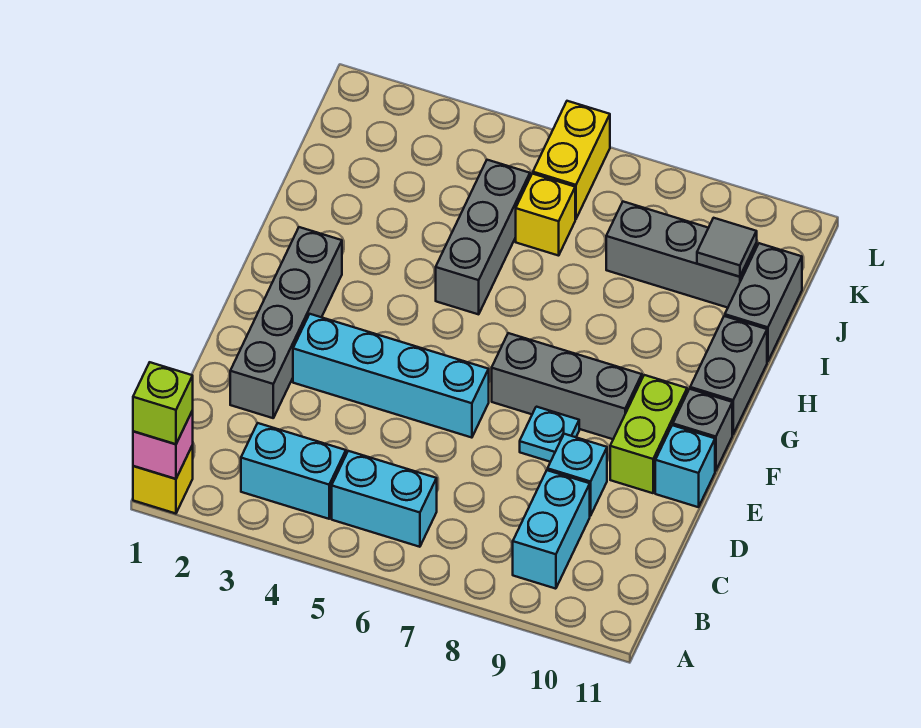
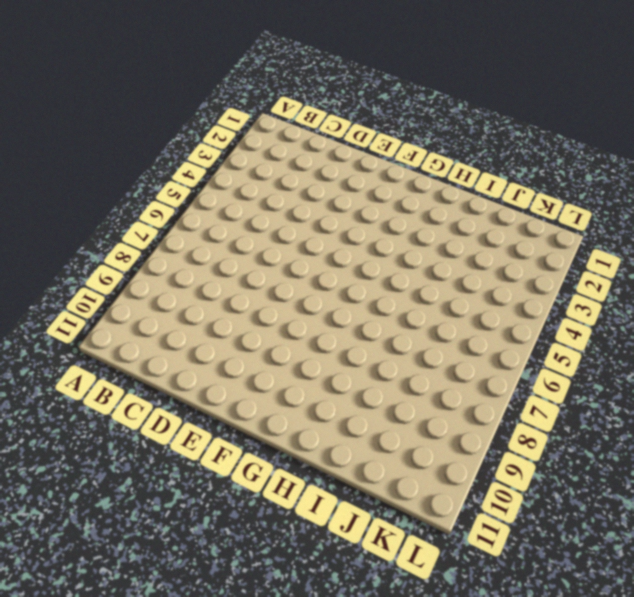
none -> yellow 1x1 brick [133,445,193,514]
none -> cyan 1x2 brick [241,423,346,519]
none -> cyan 1x2 brick [332,451,437,547]

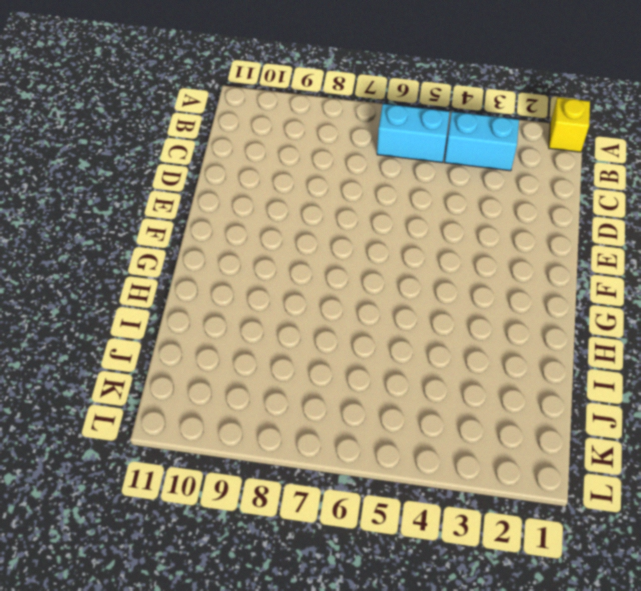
none -> cyan 1x2 brick [513,470,590,589]
none -> grey 1x4 brick [230,227,342,418]
none -> cyan 1x1 brick [548,434,607,516]

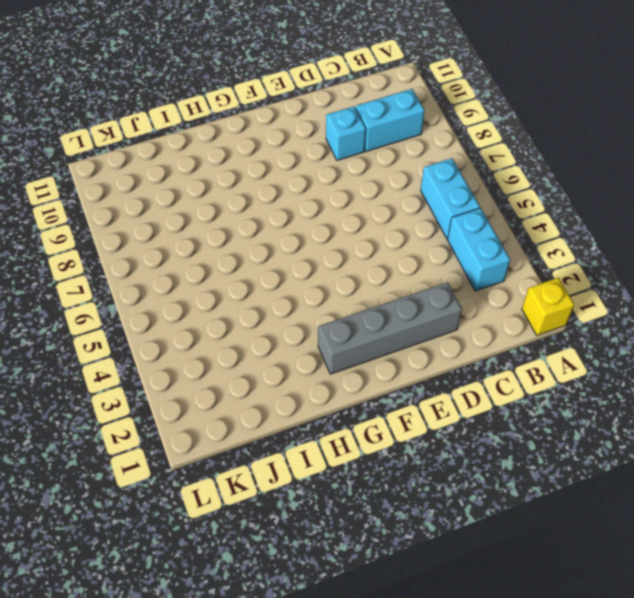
none -> cyan 1x4 brick [293,314,489,438]
none -> cyan 1x1 plate [520,407,579,462]
none -> lime 1x2 brick [610,375,687,493]

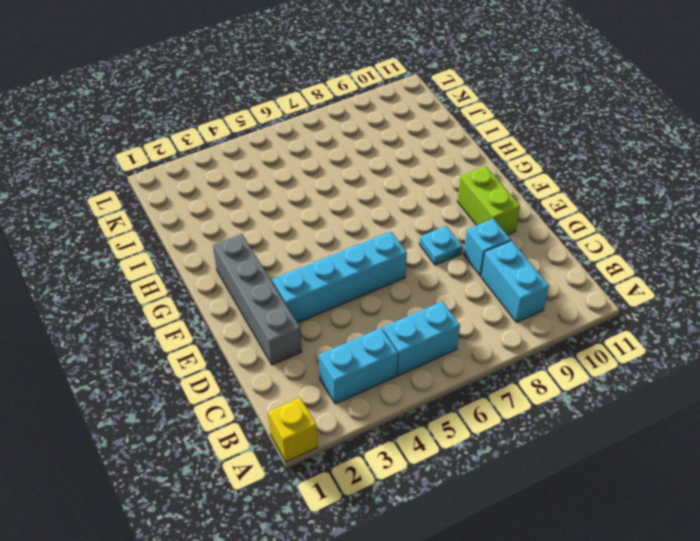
none -> cyan 1x1 brick [655,425,715,507]
none -> grey 1x3 brick [492,333,642,439]
none -> grey 1x1 brick [673,389,732,471]

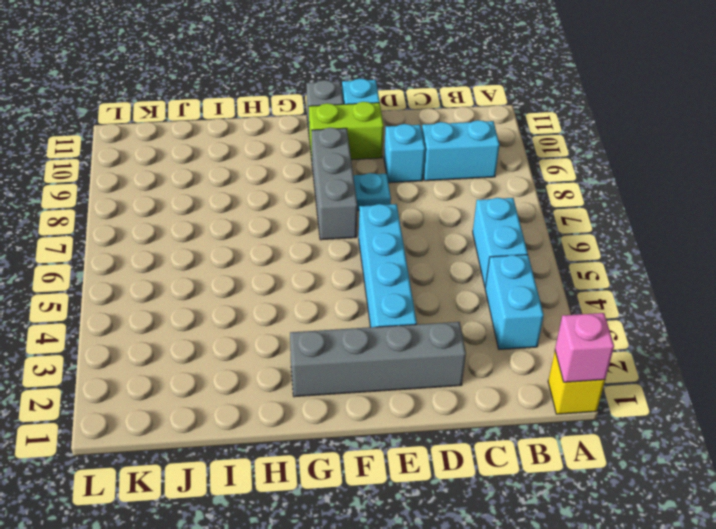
none -> grey 1x2 brick [690,316,767,434]
none -> grey 1x3 brick [436,160,530,314]
none -> grey 1x2 brick [725,243,802,362]

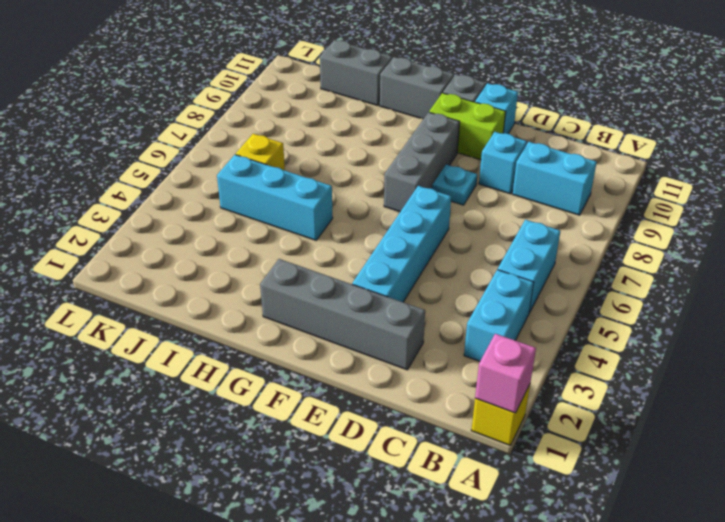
cyan 1x3 brick [217,155,333,240] -> grey 1x3 brick [436,160,530,314]
none -> grey 1x3 brick [606,202,757,308]
none -> yellow 1x2 brick [533,101,610,219]
none -> grey 1x1 tile [697,218,757,277]

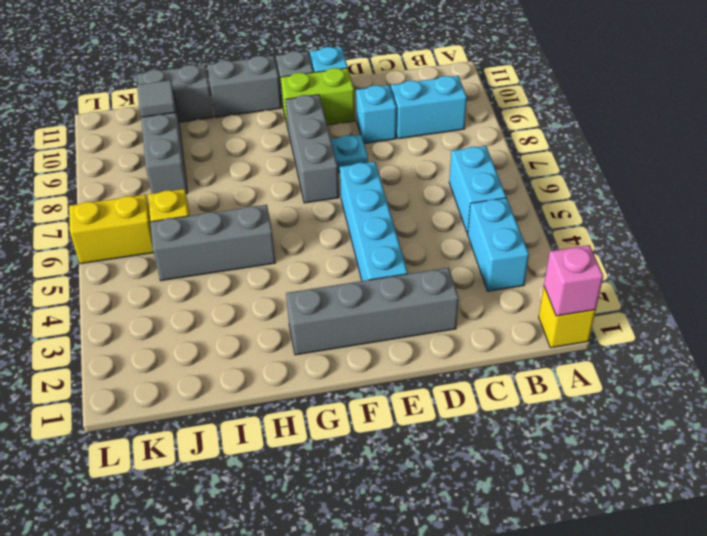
none -> lime 1x1 brick [133,362,193,444]

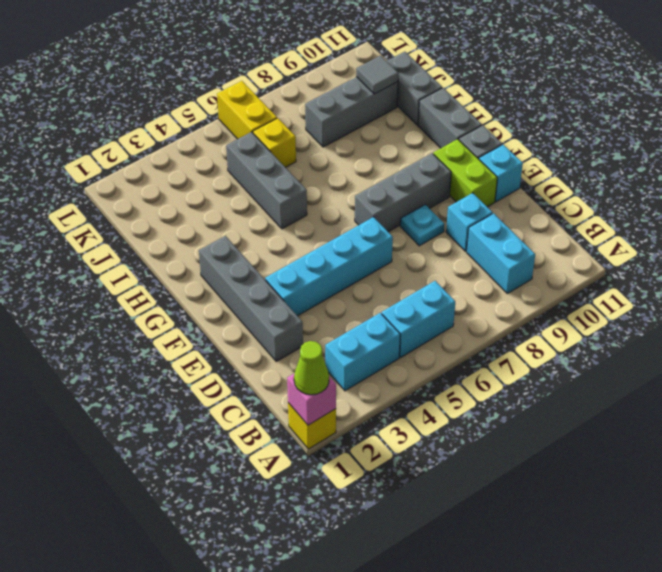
lime 1x1 cone [294,341,329,395] -> lime 1x1 brick [133,362,193,444]

